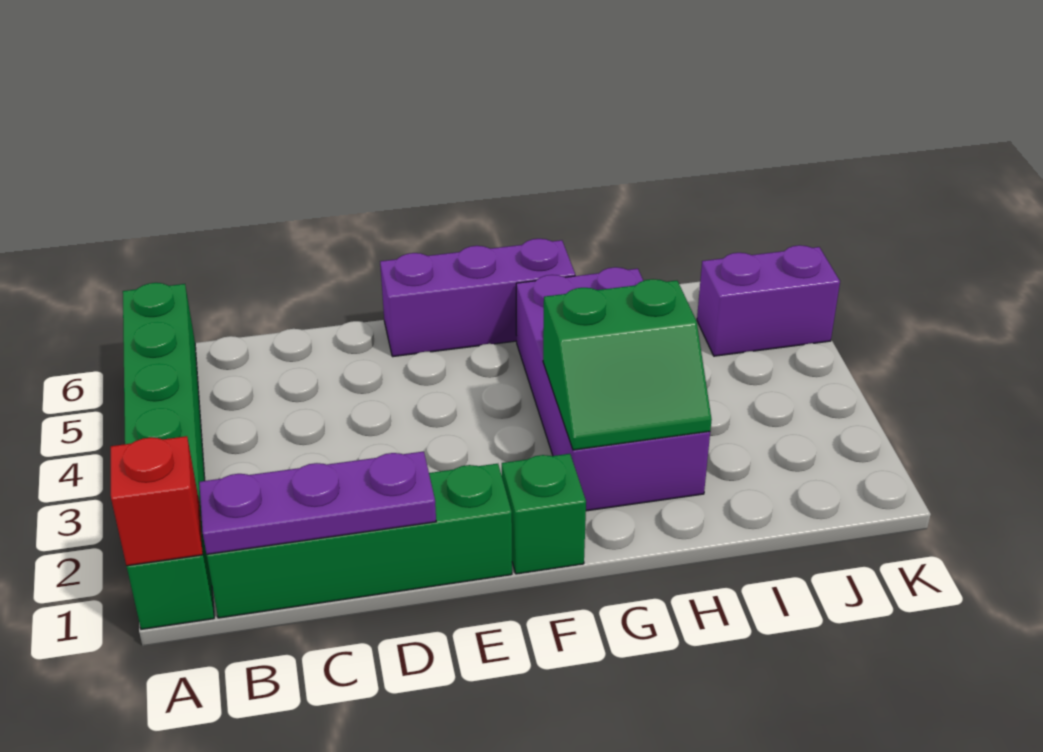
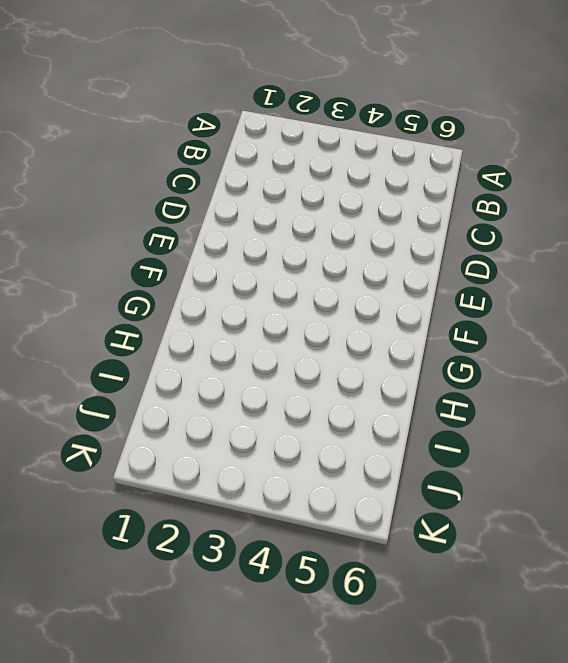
none -> green 1x6 brick [123,283,214,629]
none -> green 1x4 brick [207,464,512,618]

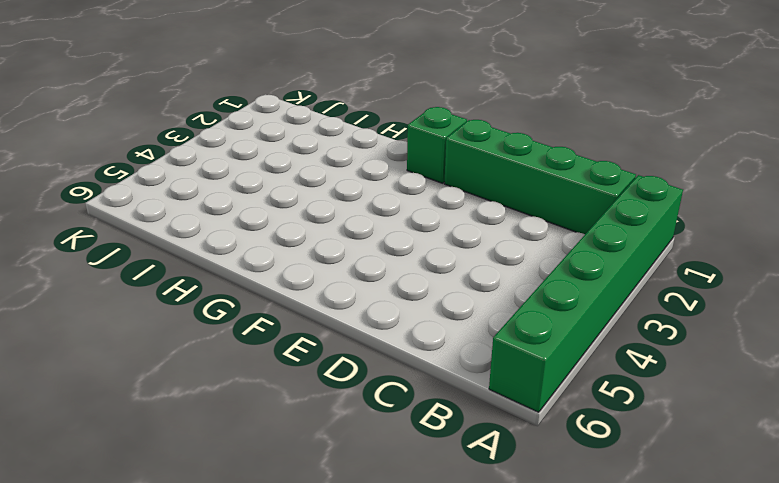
none -> purple 1x3 brick [380,239,575,357]
none -> purple 2x4 brick [516,267,710,511]

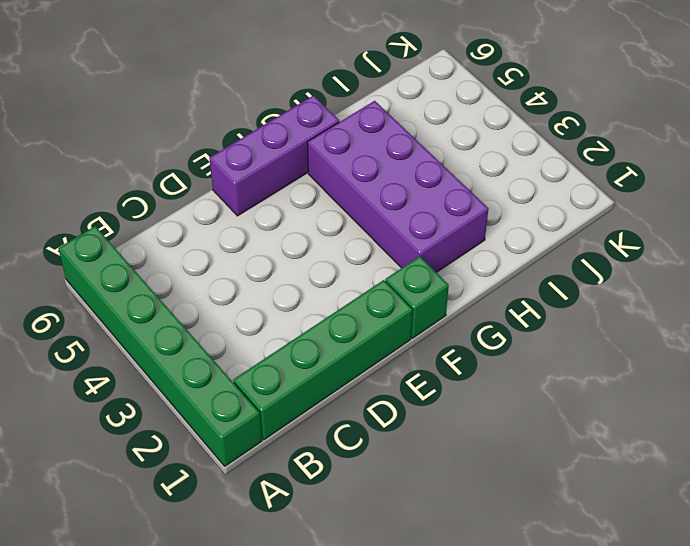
none -> purple 1x2 brick [697,245,840,356]
none -> red 1x1 brick [111,436,203,566]

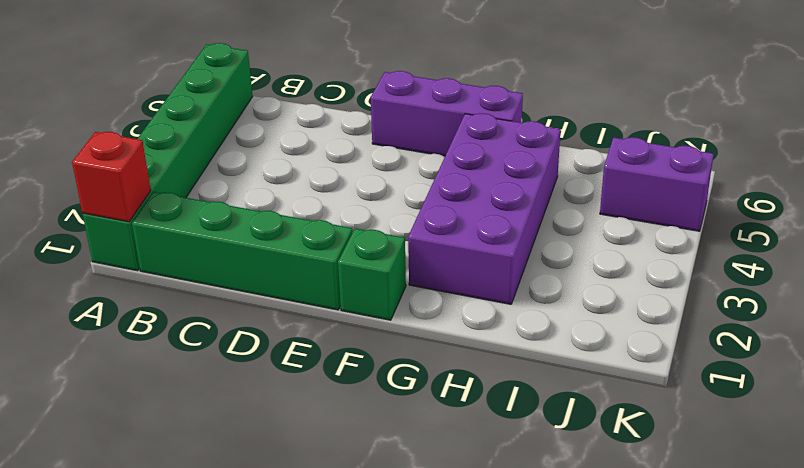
none -> purple 1x3 plate [199,451,436,554]
none -> green 2x2 slope [543,279,712,450]

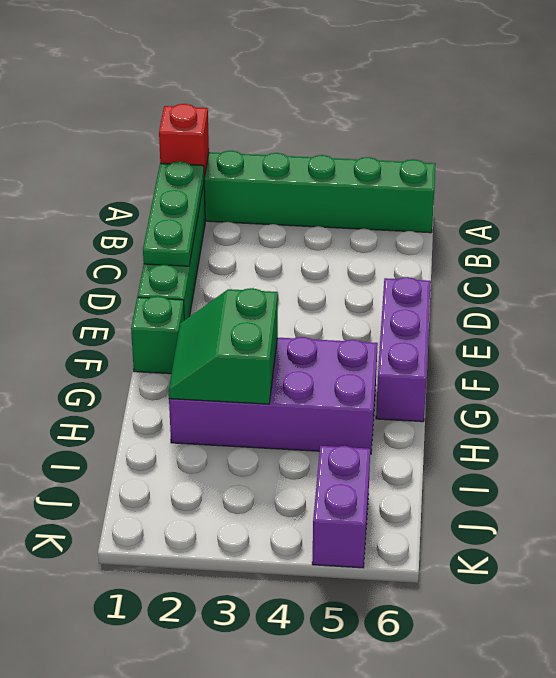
green 1x3 plate [143,161,204,266] -> purple 1x3 plate [199,451,436,554]

